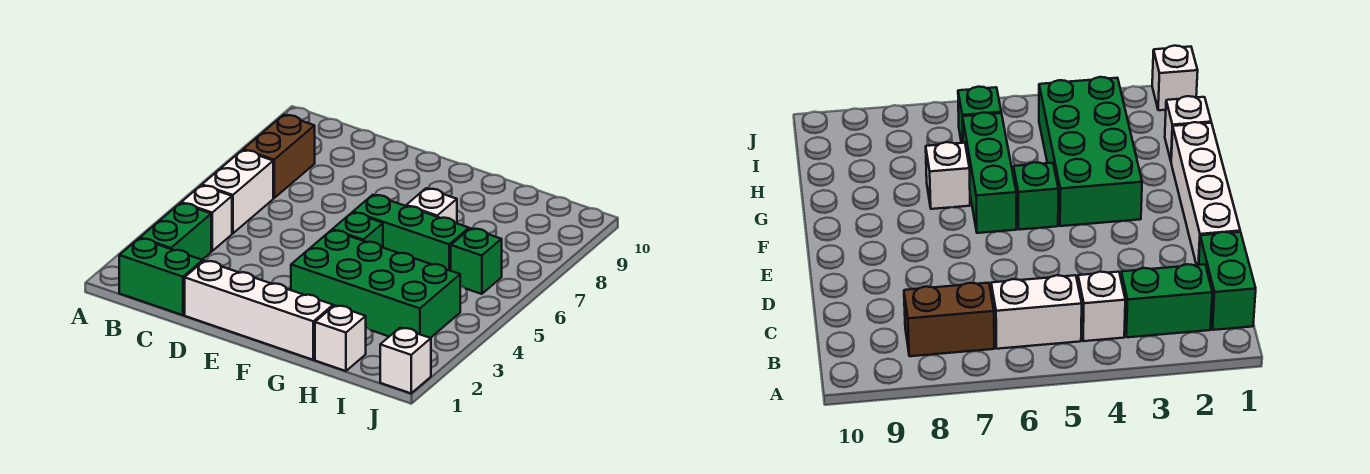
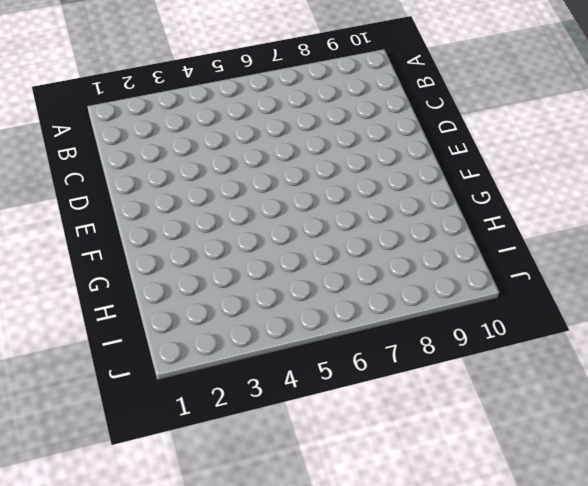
none -> green 1x2 brick [119,238,203,315]
none -> green 1x2 brick [140,203,211,260]
none -> white 1x1 brick [181,185,232,251]

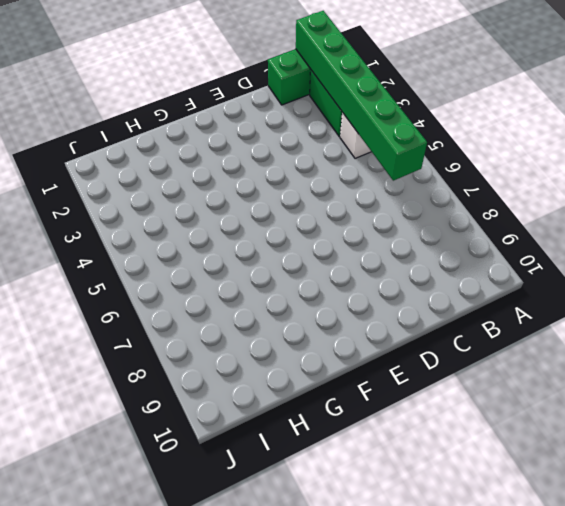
green 1x6 brick [296,11,427,181] -> none
none -> white 1x2 brick [202,150,273,233]
none -> brown 1x2 brick [243,115,315,198]
none -> white 1x4 brick [185,261,333,360]

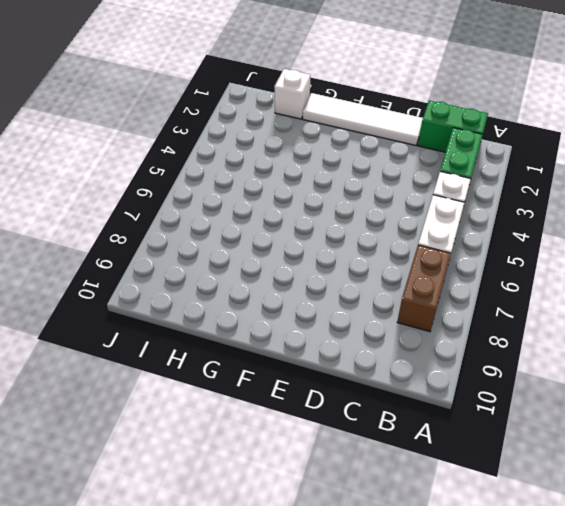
white 1x4 tile [303,93,423,145] -> white 1x4 brick [185,261,333,360]
none -> green 2x4 brick [291,230,460,338]
none -> green 1x1 brick [332,212,383,247]
none -> green 1x3 brick [353,195,469,271]

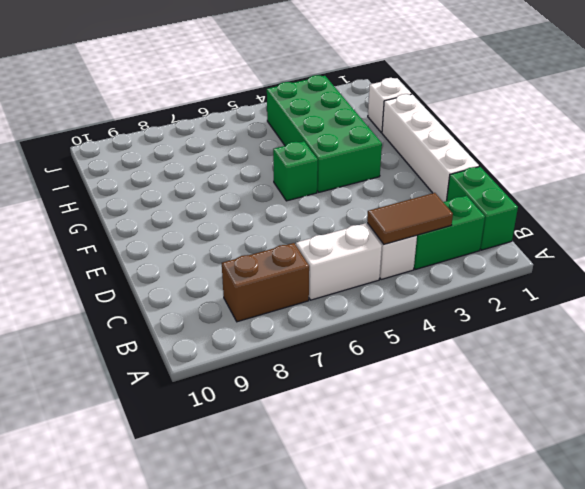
brown 1x2 tile [367,193,453,244] -> none
none -> green 1x3 brick [353,195,469,271]
none -> white 1x1 brick [406,188,457,223]
none -> green 1x1 brick [451,228,502,294]

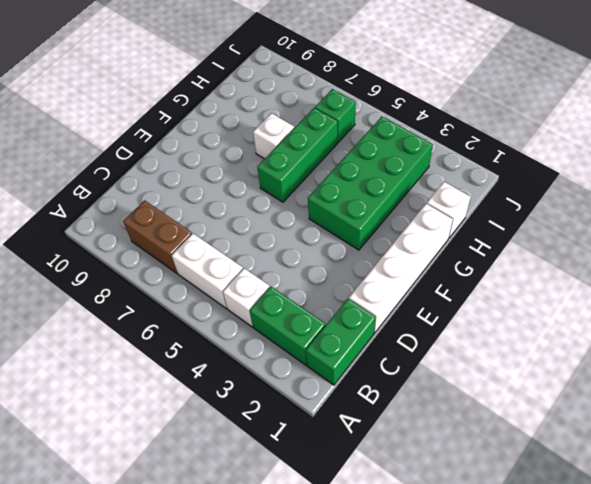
none -> green 1x1 brick [332,212,383,247]
none -> white 1x1 brick [380,328,431,393]

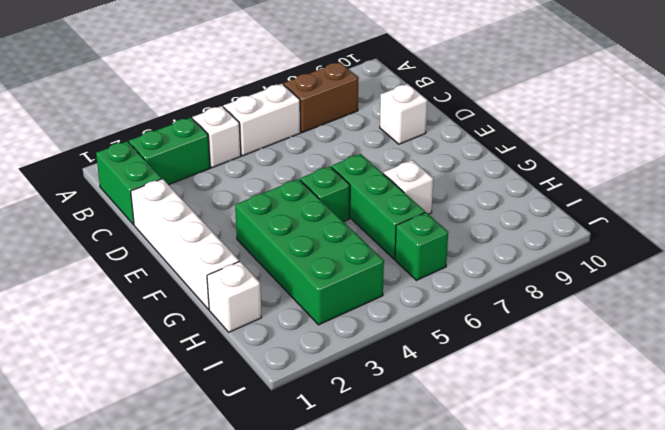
white 1x1 brick [380,84,427,144] -> white 1x1 brick moved to [380,328,431,393]

